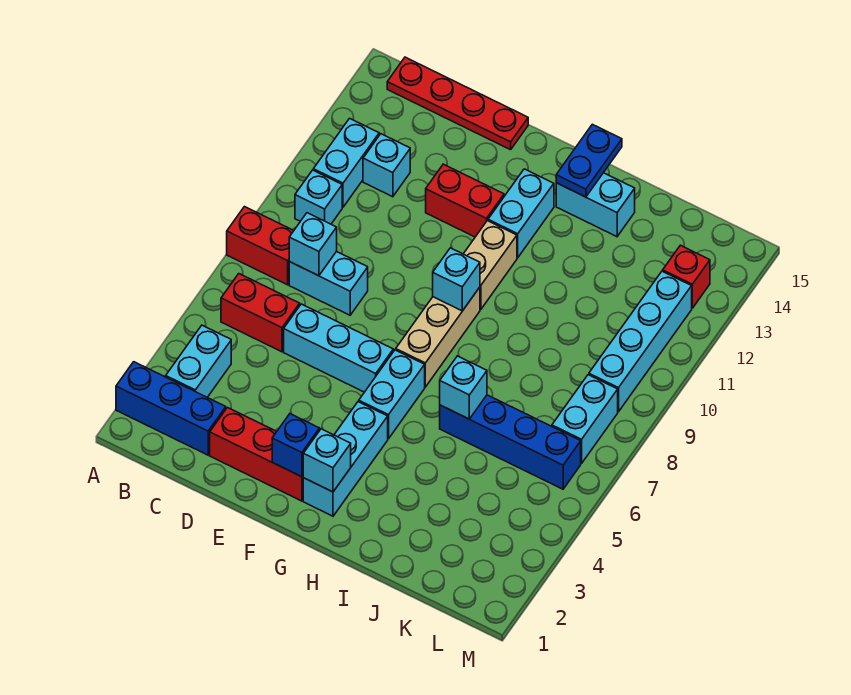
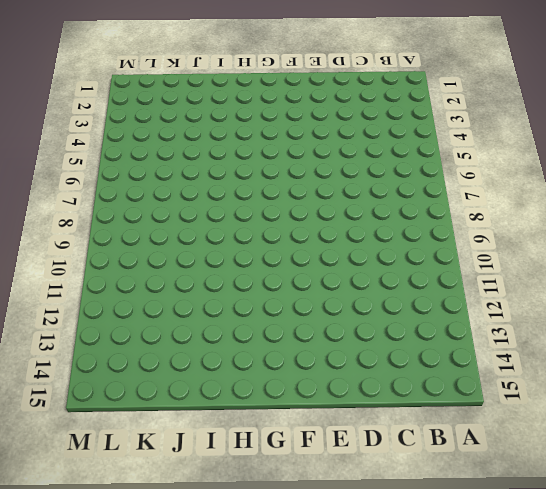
none -> blue 1x3 brick [116,362,226,455]
none -> red 1x2 brick [227,207,294,285]
none -> cyan 1x2 brick [166,325,231,397]

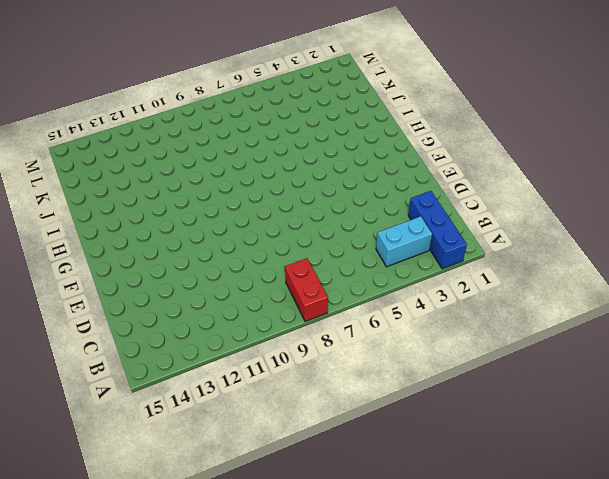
none -> red 1x2 brick [221,274,300,352]
none -> cyan 1x1 brick [295,170,342,224]
none -> cyan 1x2 brick [313,118,379,207]

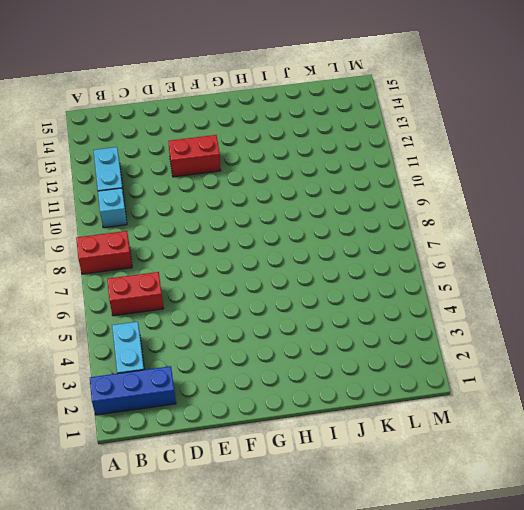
none -> red 1x4 plate [387,57,528,150]
none -> cyan 1x2 brick [289,251,368,315]
none -> cyan 1x1 brick [363,134,410,197]

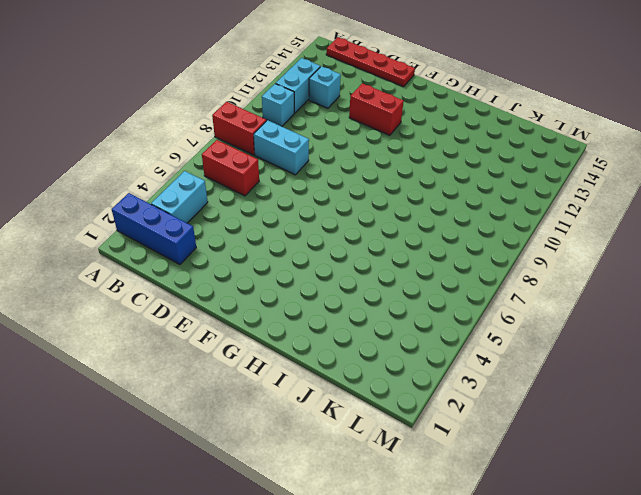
none -> red 1x3 brick [210,408,303,501]
none -> cyan 1x3 brick [284,304,393,392]
none -> cyan 1x3 brick [303,402,388,516]

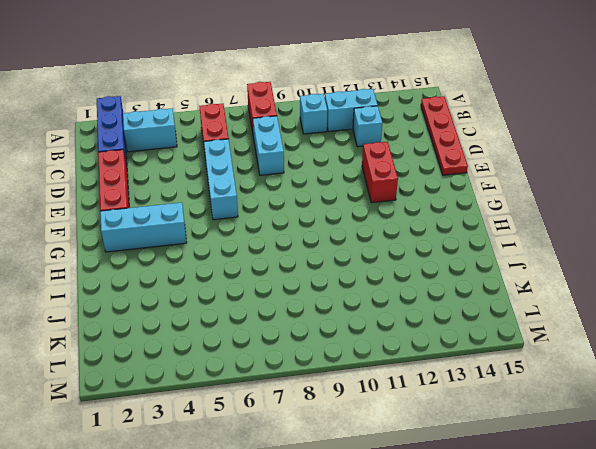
none -> cyan 1x2 brick [359,350,425,439]
none -> tan 1x3 brick [396,287,480,387]
none -> tan 1x2 brick [464,221,517,310]

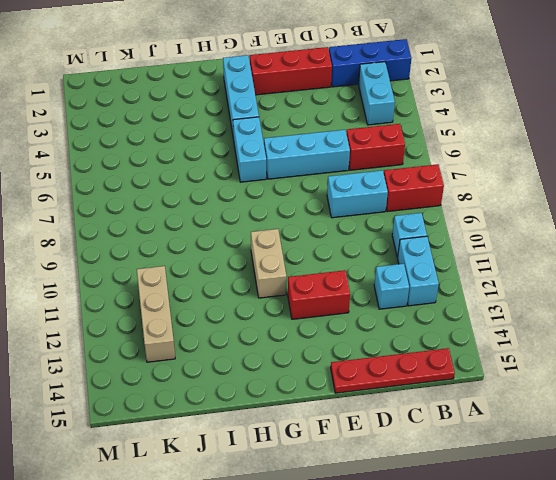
tan 1x3 brick [137,266,175,362] -> tan 1x3 brick moved to [396,287,480,387]
none -> cyan 1x2 brick [488,169,554,258]
none -> cyan 1x2 brick [556,173,635,237]
none -> blue 1x4 brick [440,395,581,489]

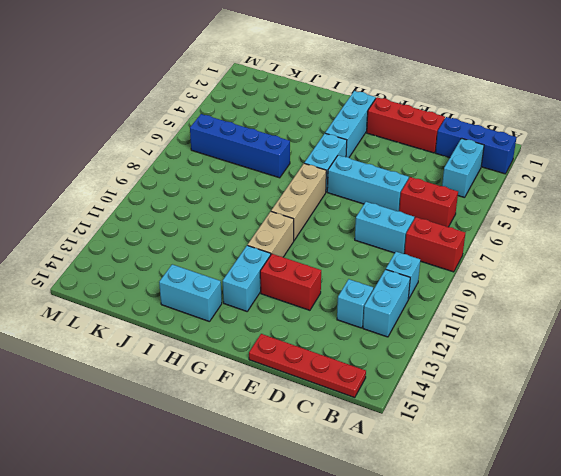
none -> cyan 1x2 brick [552,375,618,463]
none -> cyan 1x4 brick [589,271,692,412]
none -> red 1x1 brick [663,245,710,308]

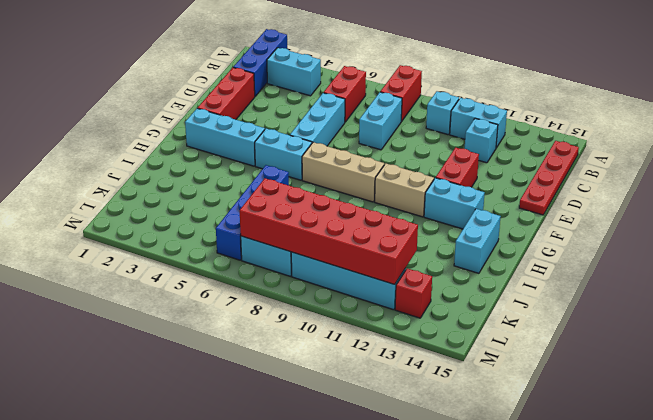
red 2x6 brick [240,178,418,284] -> none
none -> cyan 1x1 brick [289,213,337,276]
none -> blue 1x1 brick [272,414,320,477]
none -> cyan 1x1 brick [303,429,351,492]

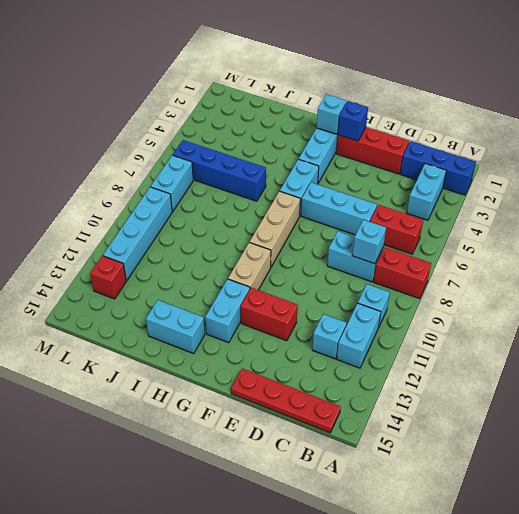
none -> cyan 1x1 brick [433,248,480,311]
none -> blue 1x2 plate [556,124,622,197]
none -> cyan 1x1 brick [440,356,487,419]

